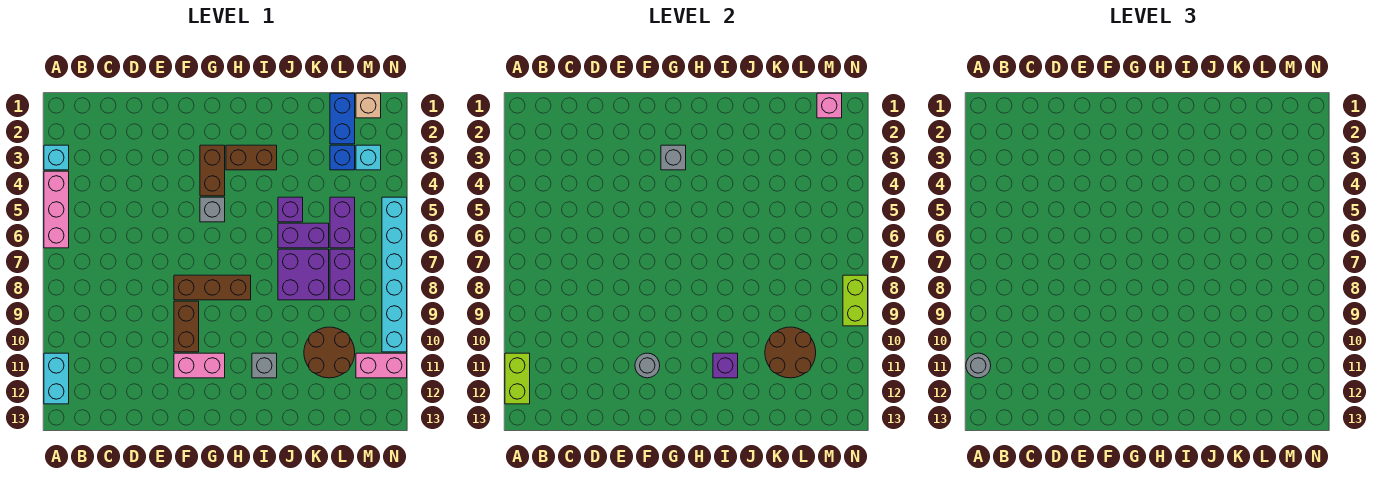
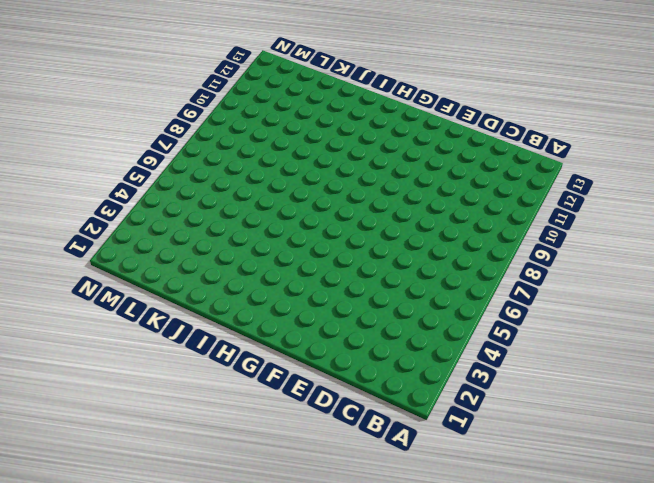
none -> cyan 1x1 brick [44,145,69,170]
none -> pink 1x3 brick [44,171,69,248]
none -> cyan 1x2 brick [44,353,69,404]
none -> brown 1x3 brick [174,275,251,300]

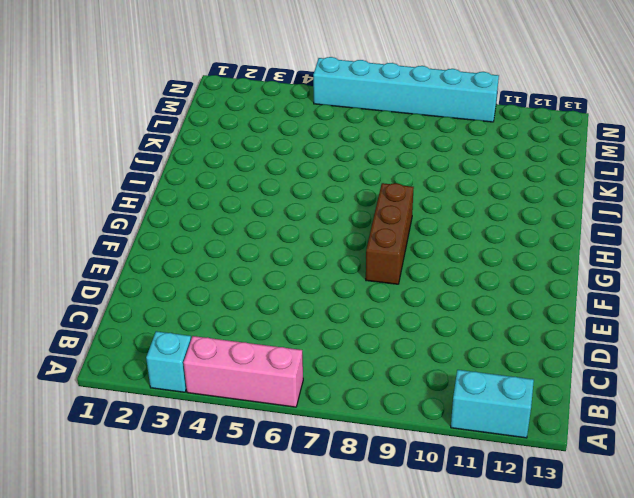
none -> brown 1x2 brick [174,301,199,352]
none -> pink 1x2 brick [174,353,225,378]
none -> brown 1x2 brick [200,145,225,196]
none -> grey 1x1 brick [200,197,225,222]

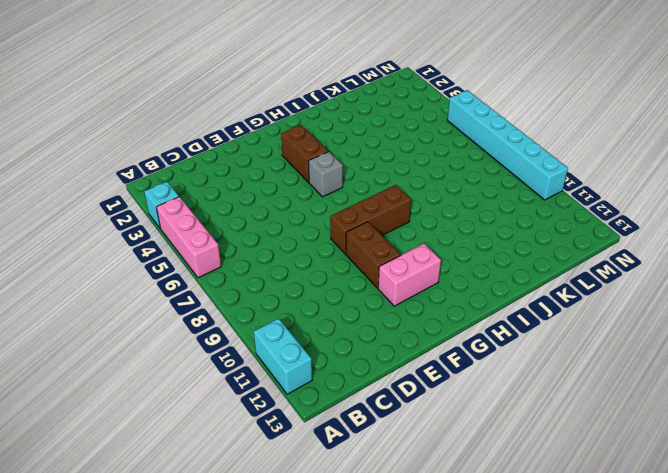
none -> brown 1x2 brick [226,145,277,170]
none -> grey 1x1 brick [252,353,277,378]
none -> purple 1x1 brick [278,197,303,222]
none -> purple 1x2 brick [278,223,329,248]

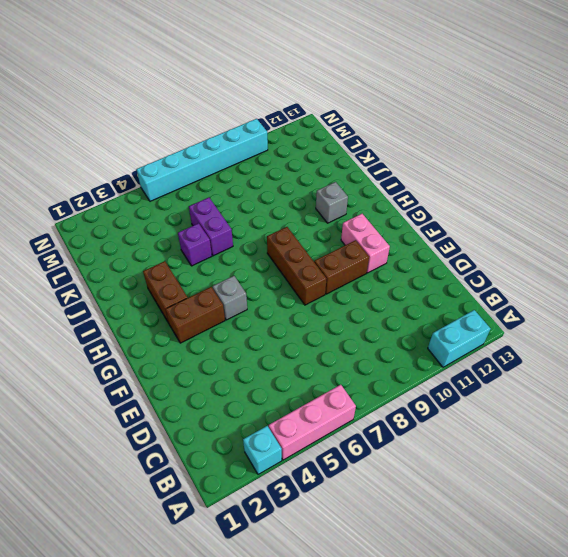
none -> purple 2x2 brick [278,249,329,300]
none -> brown 2x2 round brick [304,327,355,378]
none -> blue 1x2 brick [330,93,355,144]
none -> blue 1x1 brick [330,145,355,170]

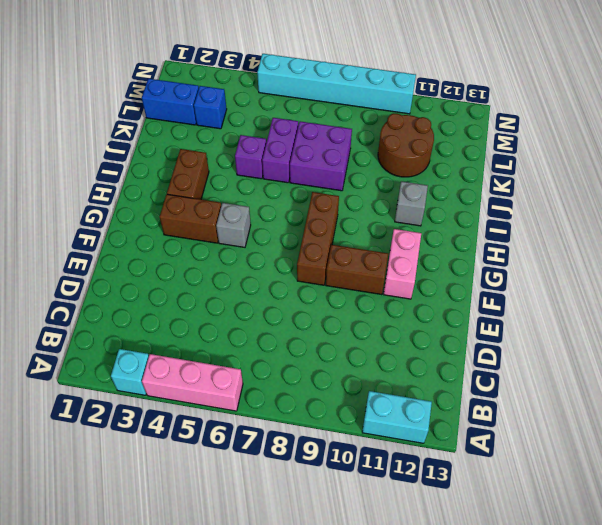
none -> purple 1x2 brick [330,197,355,248]
none -> purple 1x2 brick [330,249,355,300]
none -> tan 1x1 brick [356,93,381,118]
none -> cyan 1x1 brick [356,145,381,170]

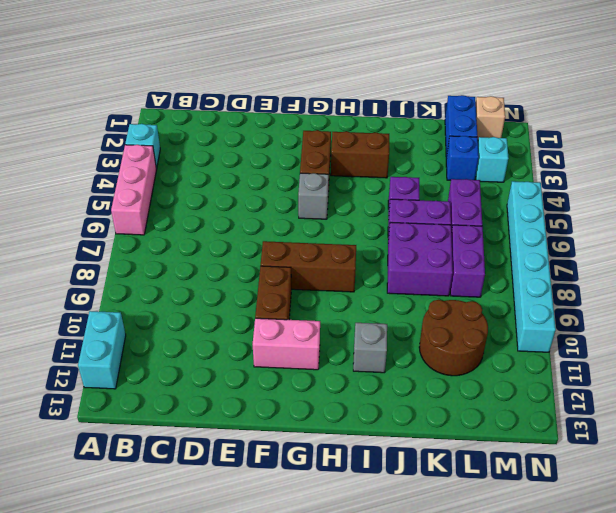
none -> pink 1x2 brick [356,353,407,378]
none -> lime 1x2 brick [505,353,530,404]
none -> grey 1x1 round brick [635,353,660,378]
none -> grey 1x1 brick [661,145,686,170]

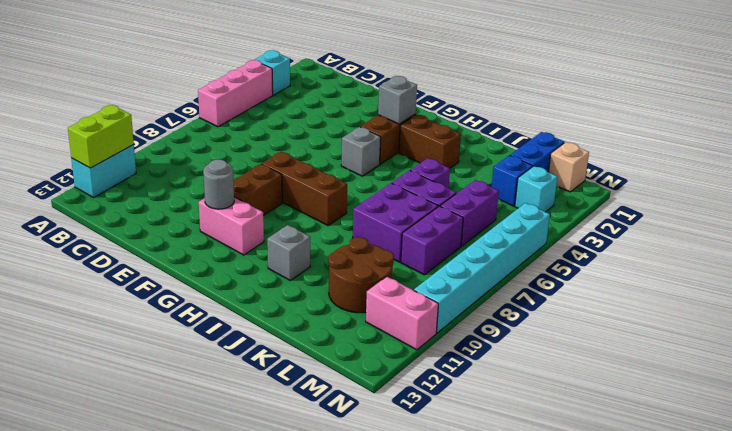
none -> purple 1x1 brick [713,353,738,378]
none -> brown 2x2 round brick [765,327,816,378]
none -> pink 1x1 brick [817,93,842,118]
none -> lime 1x2 brick [843,275,868,326]

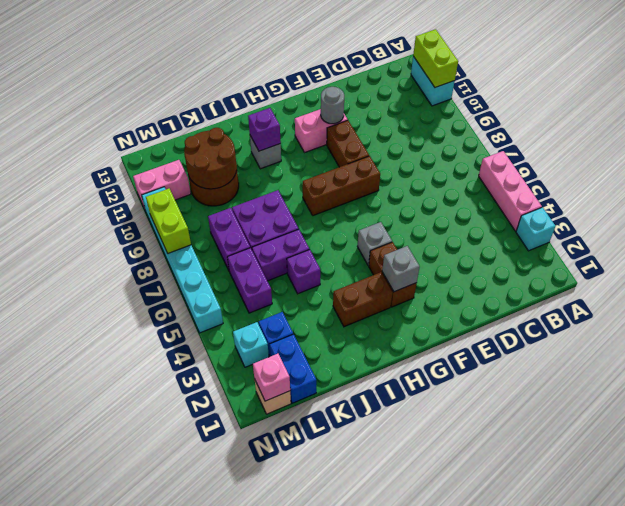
none -> grey 1x1 round brick [966,353,991,378]

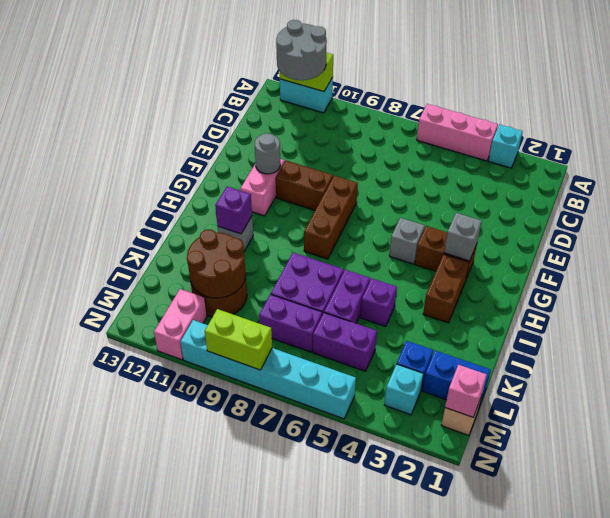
grey 2x2 round brick [276,20,327,80] -> grey 1x1 round brick [966,353,991,378]

